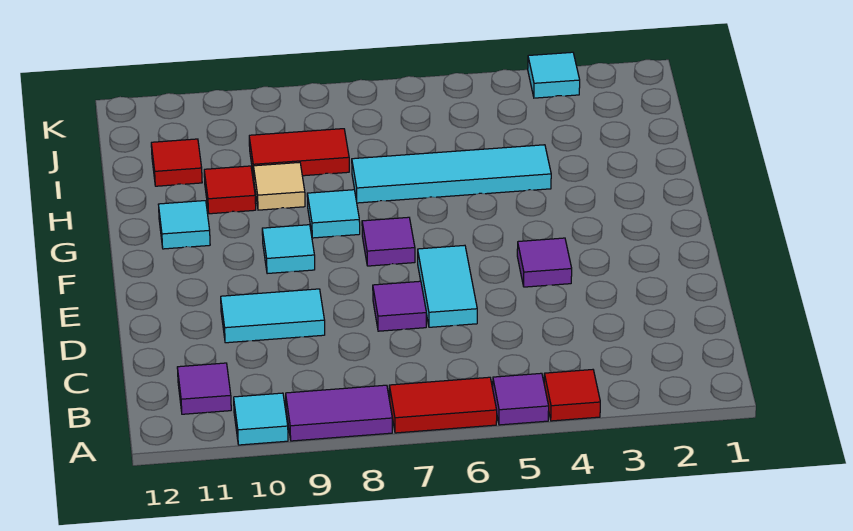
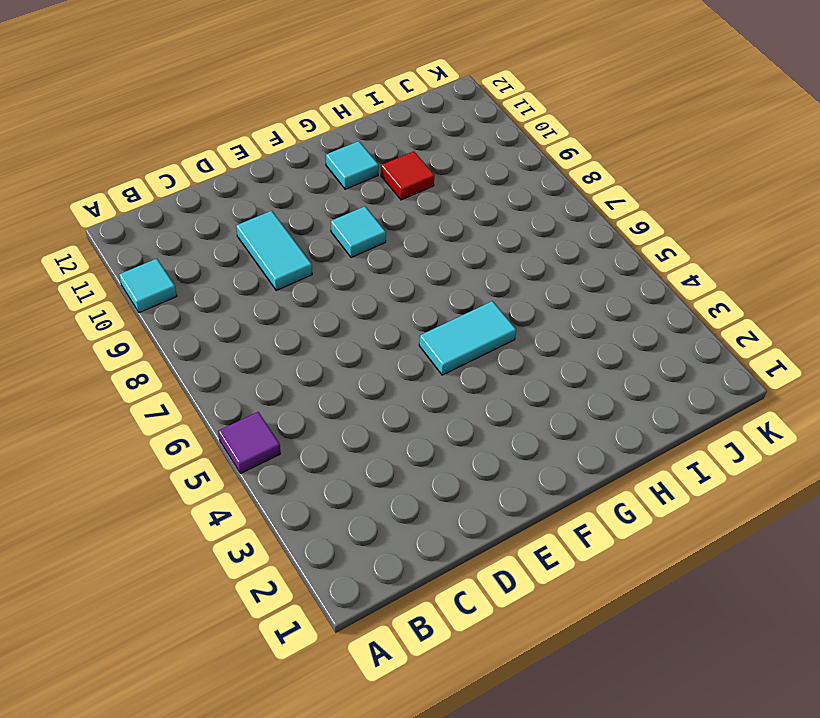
cyan 1x2 tile [419,301,516,375] -> cyan 1x2 tile moved to [418,245,477,327]
none -> red 1x1 tile [544,370,600,421]
none -> red 1x2 tile [389,377,497,433]
none -> purple 1x2 tile [286,385,392,441]

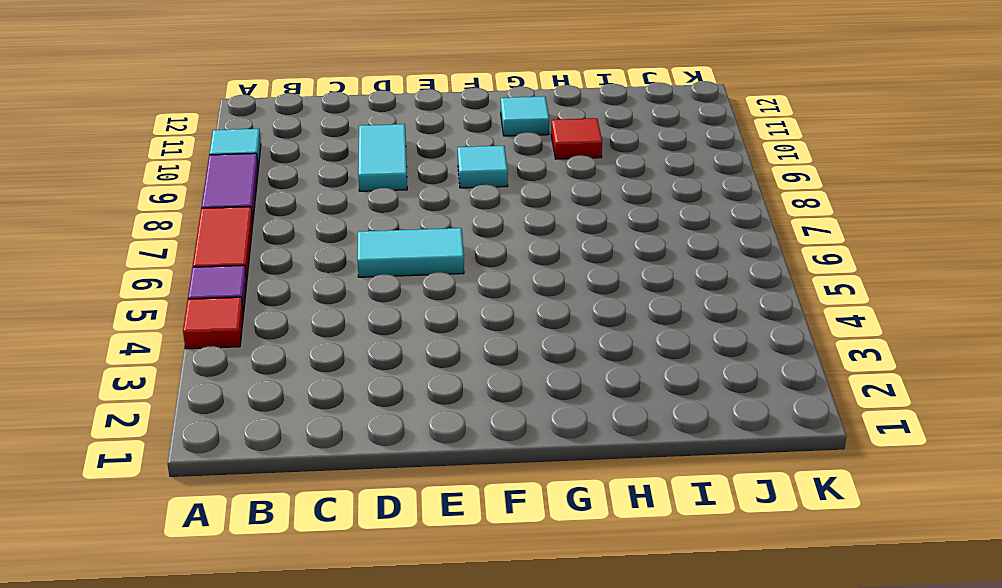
none -> purple 1x1 tile [177,363,231,414]
none -> purple 1x1 tile [373,281,426,331]
none -> purple 1x1 tile [517,238,572,287]

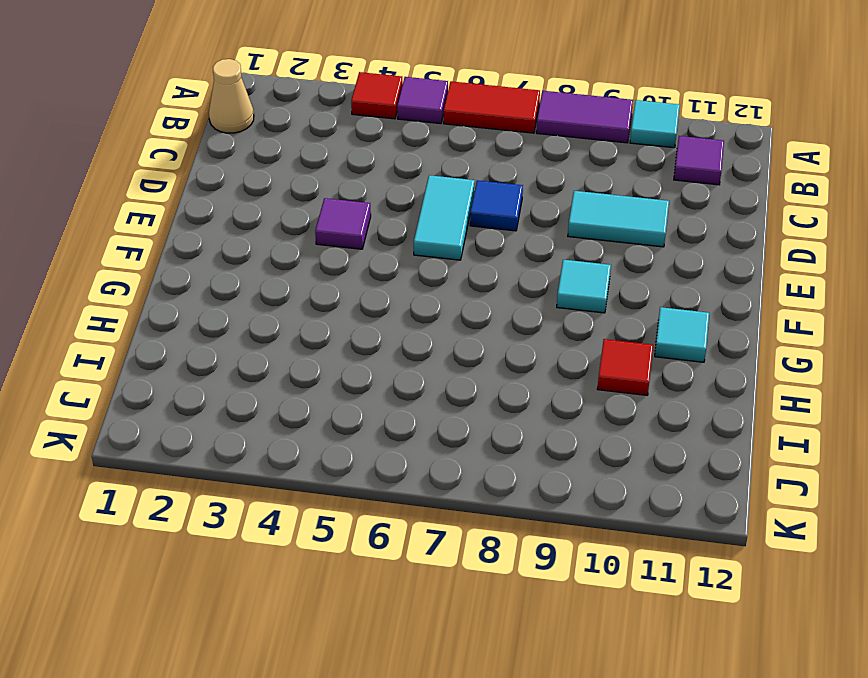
tan 1x1 cone [209,59,254,133] -> none
blue 1x1 tile [470,180,523,231] -> purple 1x1 tile [373,281,426,331]
none -> purple 1x1 tile [362,217,415,266]
none -> cyan 1x1 tile [307,190,360,238]
none -> cyan 1x4 tile [352,145,551,203]

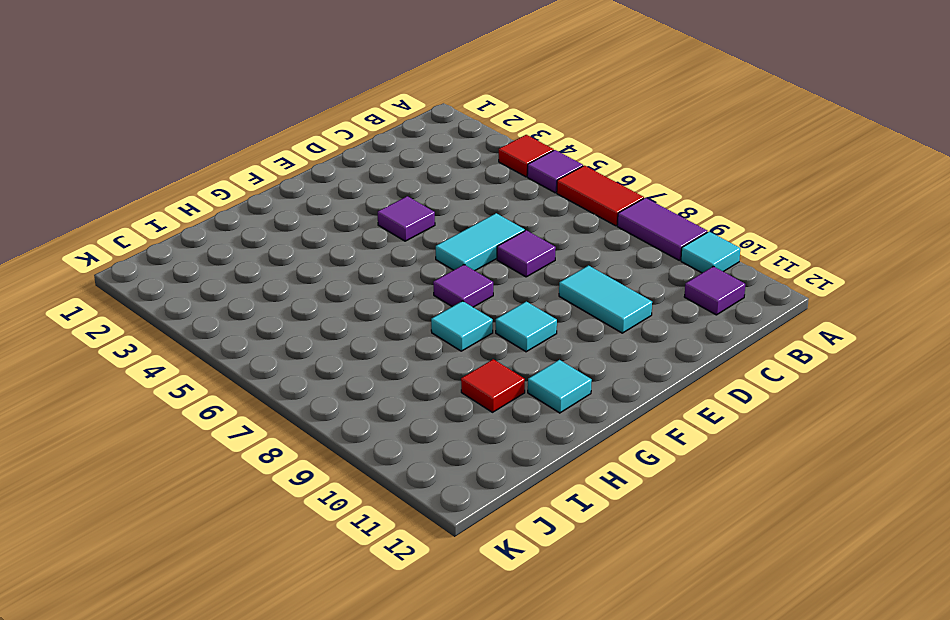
none -> cyan 1x4 tile [352,145,551,203]
none -> tan 1x1 tile [253,162,305,210]
none -> red 1x2 tile [249,129,349,177]

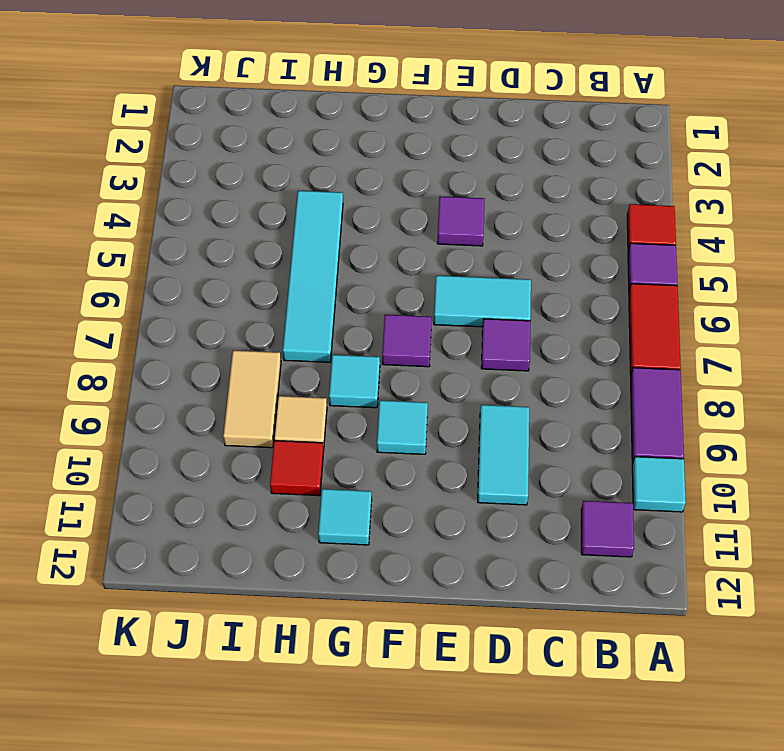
tan 1x2 tile [223,350,281,448] -> red 1x2 tile [249,129,349,177]
none -> red 1x1 tile [151,139,202,186]
none -> cyan 1x1 tile [528,52,580,98]

